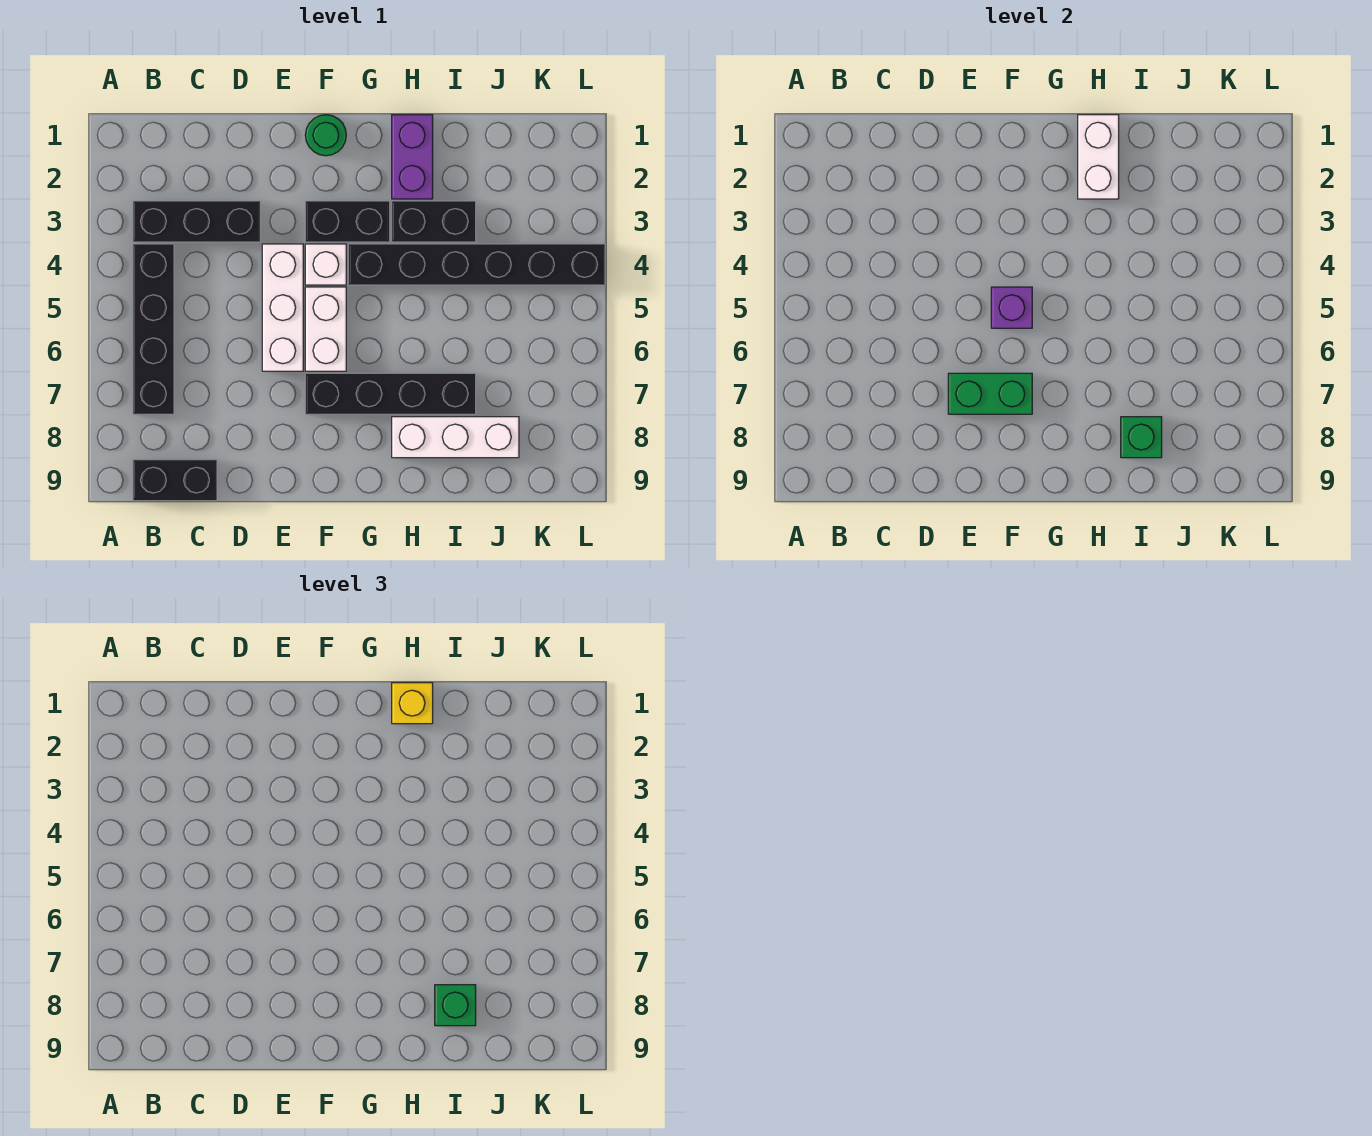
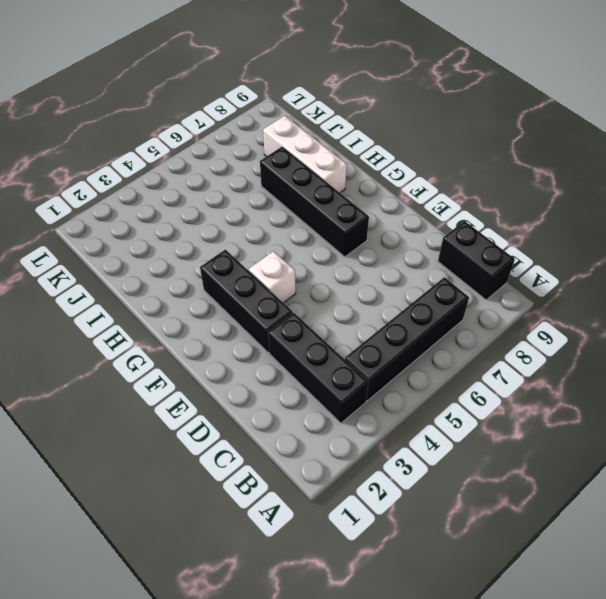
black 1x3 brick [200,249,293,353] -> black 1x2 brick [305,201,390,242]
none -> white 1x3 brick [262,244,303,371]
none -> green 1x1 round brick [305,115,346,156]
none -> white 1x2 brick [305,287,346,371]

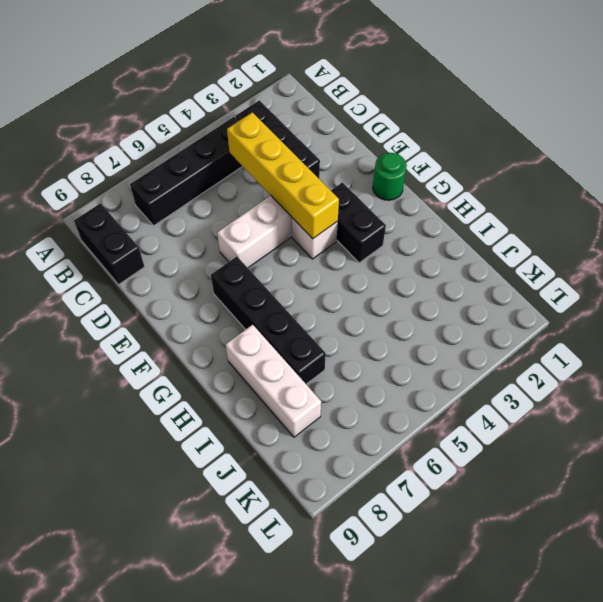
yellow 1x4 brick [227,112,339,239] -> none
none -> white 1x2 brick [305,287,346,371]
none -> black 1x6 brick [348,244,605,285]
none -> purple 1x2 brick [392,115,433,199]

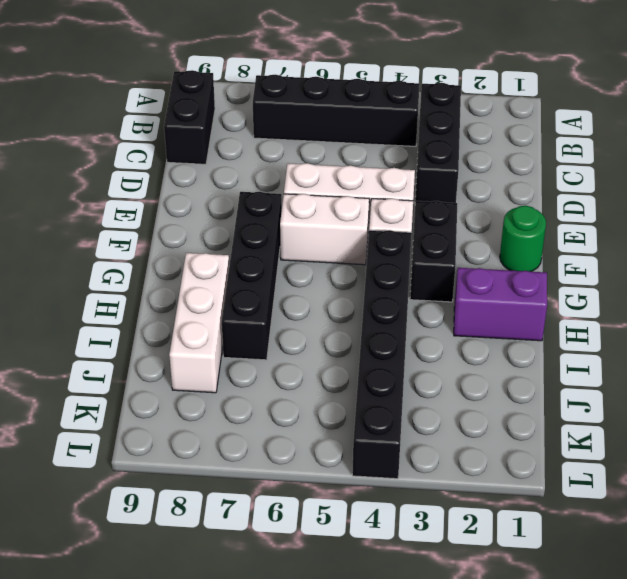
none -> black 1x2 brick [392,201,476,242]
none -> green 1x2 brick [948,373,1032,414]
none -> purple 1x1 brick [991,287,1032,328]

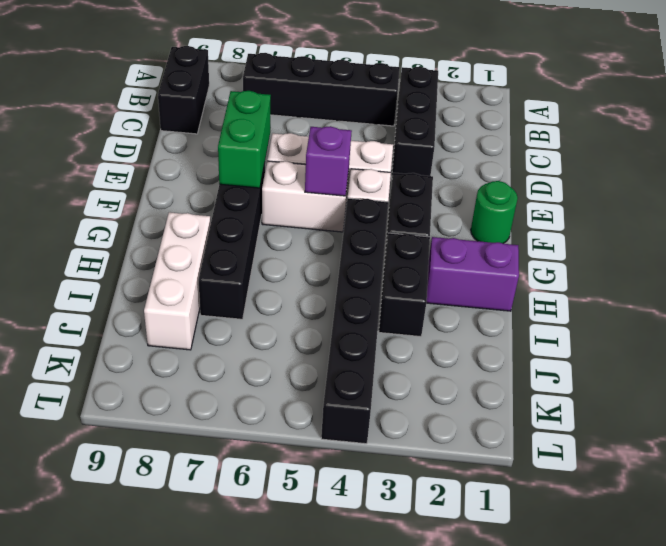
none -> white 1x2 brick [1078,115,1119,199]
none -> green 1x1 brick [1121,417,1162,458]
none -> yellow 1x1 brick [392,683,433,724]

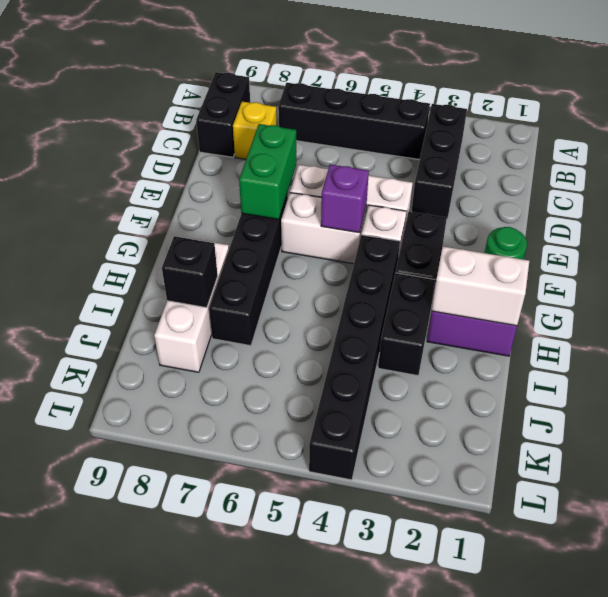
yellow 1x1 brick [233,102,277,159] -> yellow 1x1 brick moved to [392,683,433,724]
black 1x1 brick [162,236,218,308] -> green 1x1 brick [1121,417,1162,458]
none -> green 1x1 brick [435,985,476,1026]

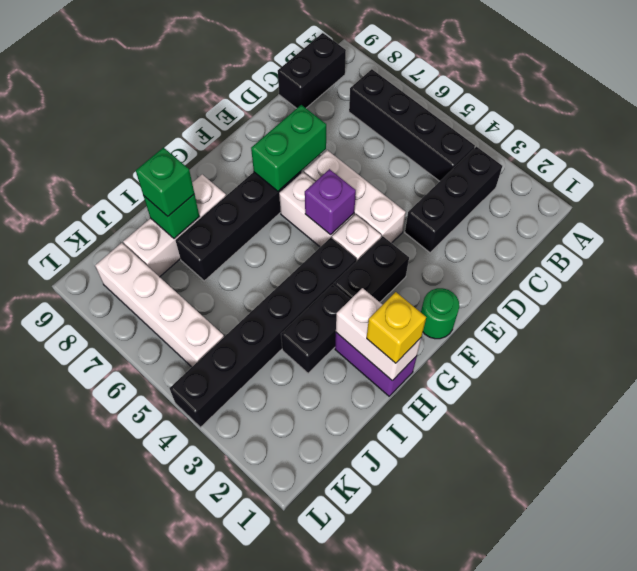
white 1x4 brick [95,243,224,367] -> none

